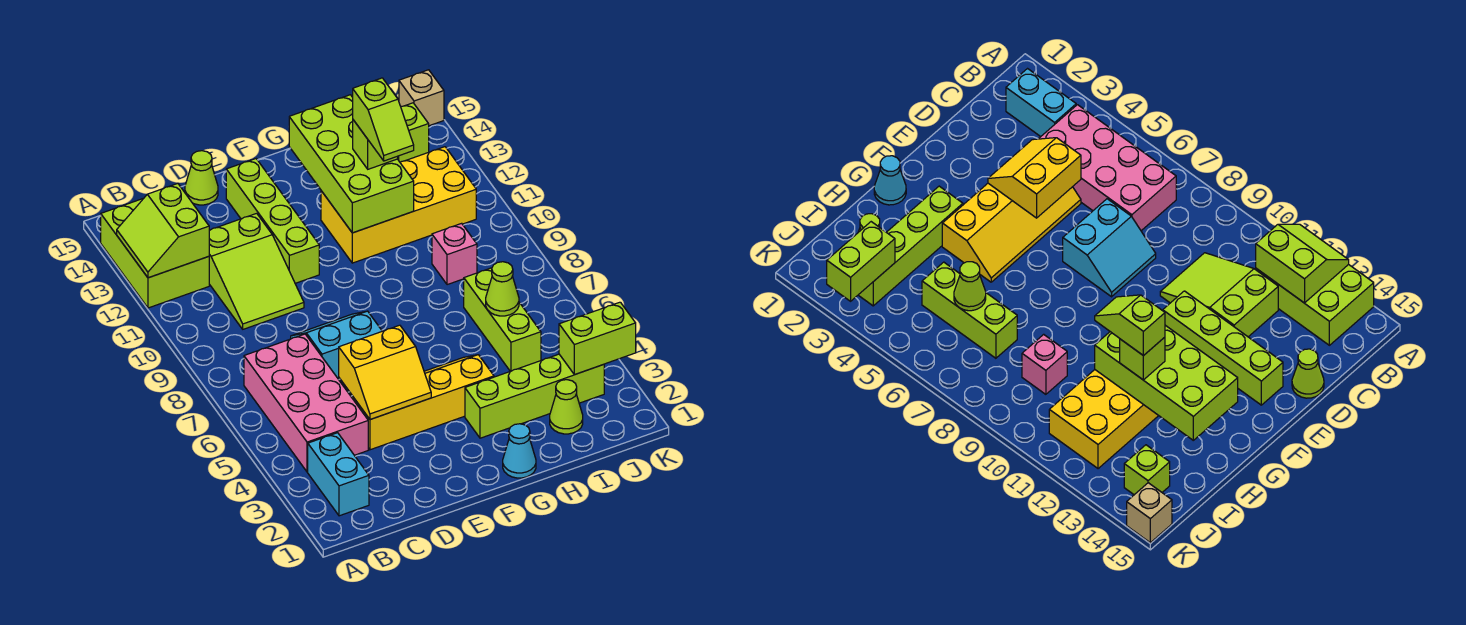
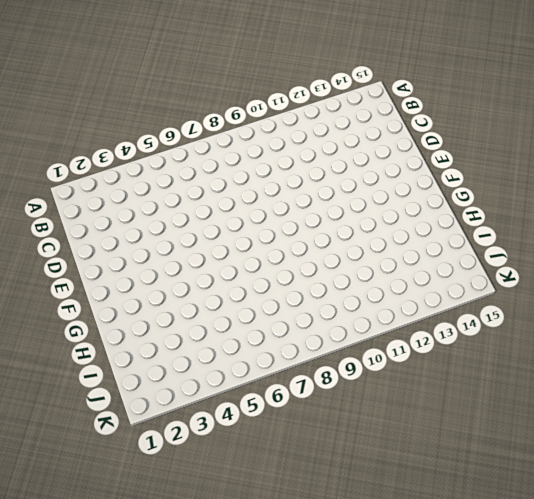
none -> lime 2x3 brick [101,198,209,308]
none -> cyan 1x2 brick [308,433,369,516]
none -> pink 2x4 brick [244,334,368,472]

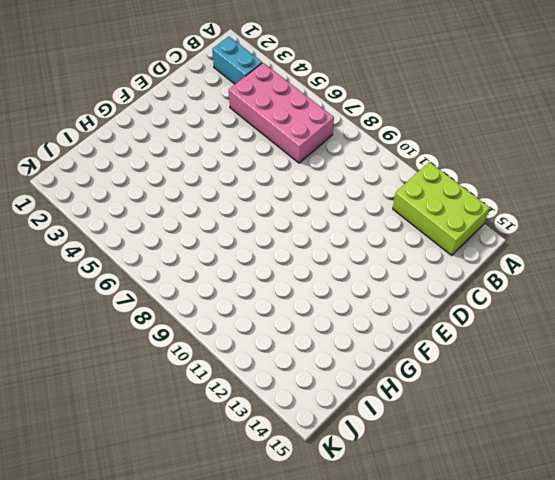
none -> lime 2x3 slope [209,213,304,329]
none -> yellow 2x4 slope [352,355,494,450]
none -> cyan 2x2 slope [291,311,382,378]

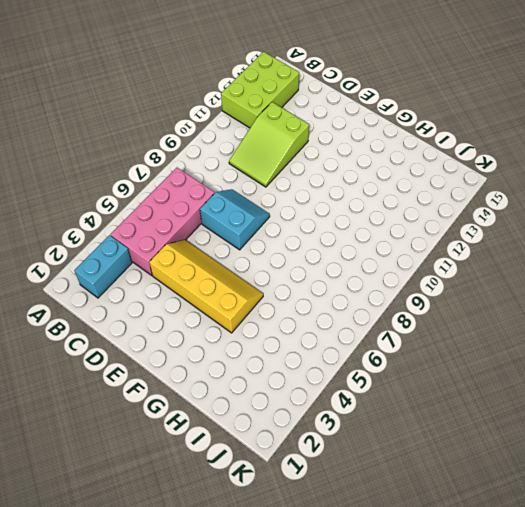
none -> lime 1x1 cone [185,151,218,205]
none -> lime 1x4 brick [226,159,319,283]
none -> cyan 1x1 cone [503,424,536,478]

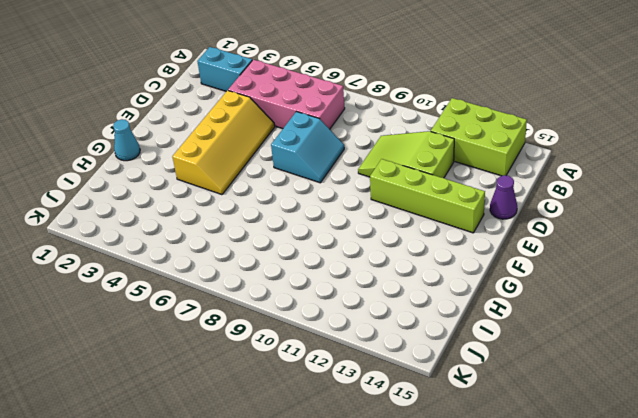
purple 1x1 cone [490,175,517,219] -> lime 1x1 cone [185,151,218,205]
none -> lime 1x4 brick [465,354,604,438]
none -> yellow 2x4 brick [321,147,476,263]
none -> lime 1x1 cone [550,380,583,434]

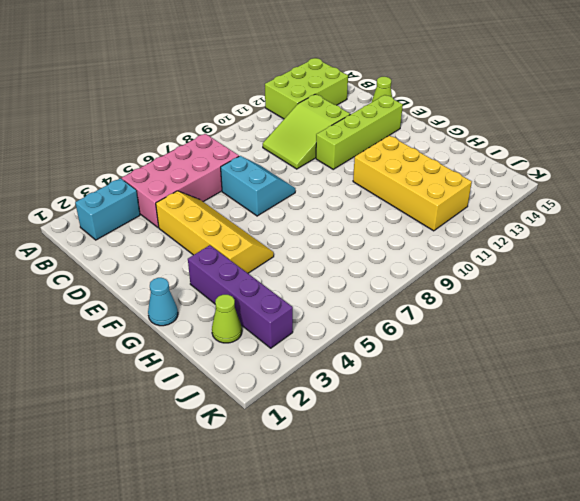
purple 1x4 brick [188,245,293,348] -> lime 1x4 brick [465,354,604,438]
none -> lime 1x3 brick [464,268,541,371]
none -> pink 1x1 brick [432,223,477,285]
none -> lime 1x1 brick [398,103,429,162]

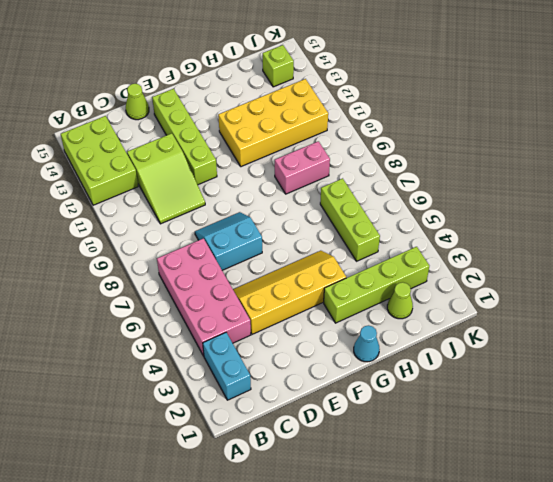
pink 1x2 brick [275,141,330,194] -> pink 1x1 brick [432,223,477,285]
none -> tan 1x1 brick [399,70,444,126]
none -> lime 2x2 slope [117,184,209,278]
none -> yellow 2x2 slope [339,325,431,419]

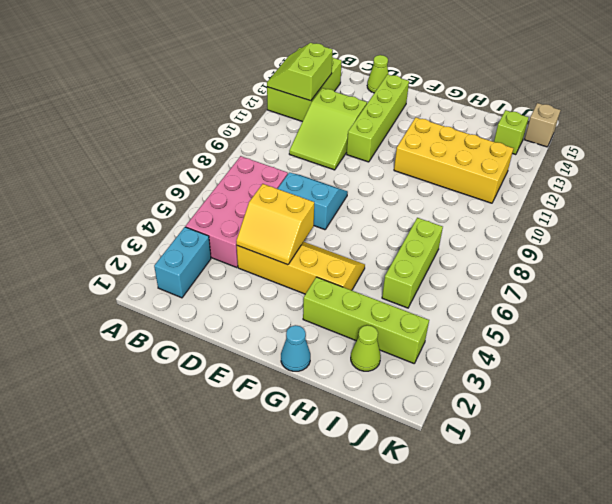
none -> pink 1x1 brick [432,223,477,285]
none -> lime 2x4 brick [289,95,414,233]
none -> lime 1x1 cone [486,262,519,316]

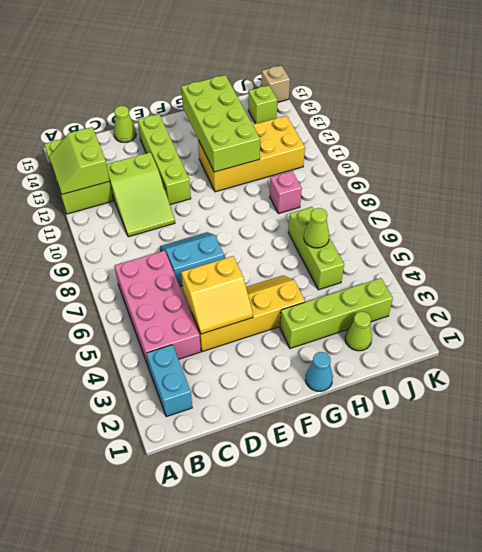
none -> lime 1x2 brick [559,302,636,374]
none -> lime 1x1 brick [353,120,398,169]
none -> lime 1x2 slope [353,78,414,161]

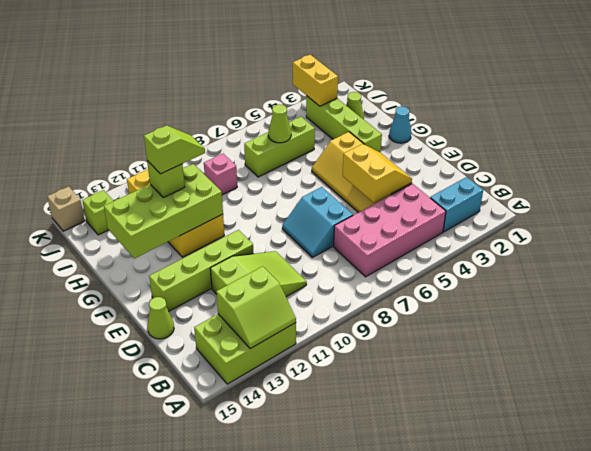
yellow 1x2 brick [293,55,338,106] -> lime 1x2 brick [559,302,636,374]

